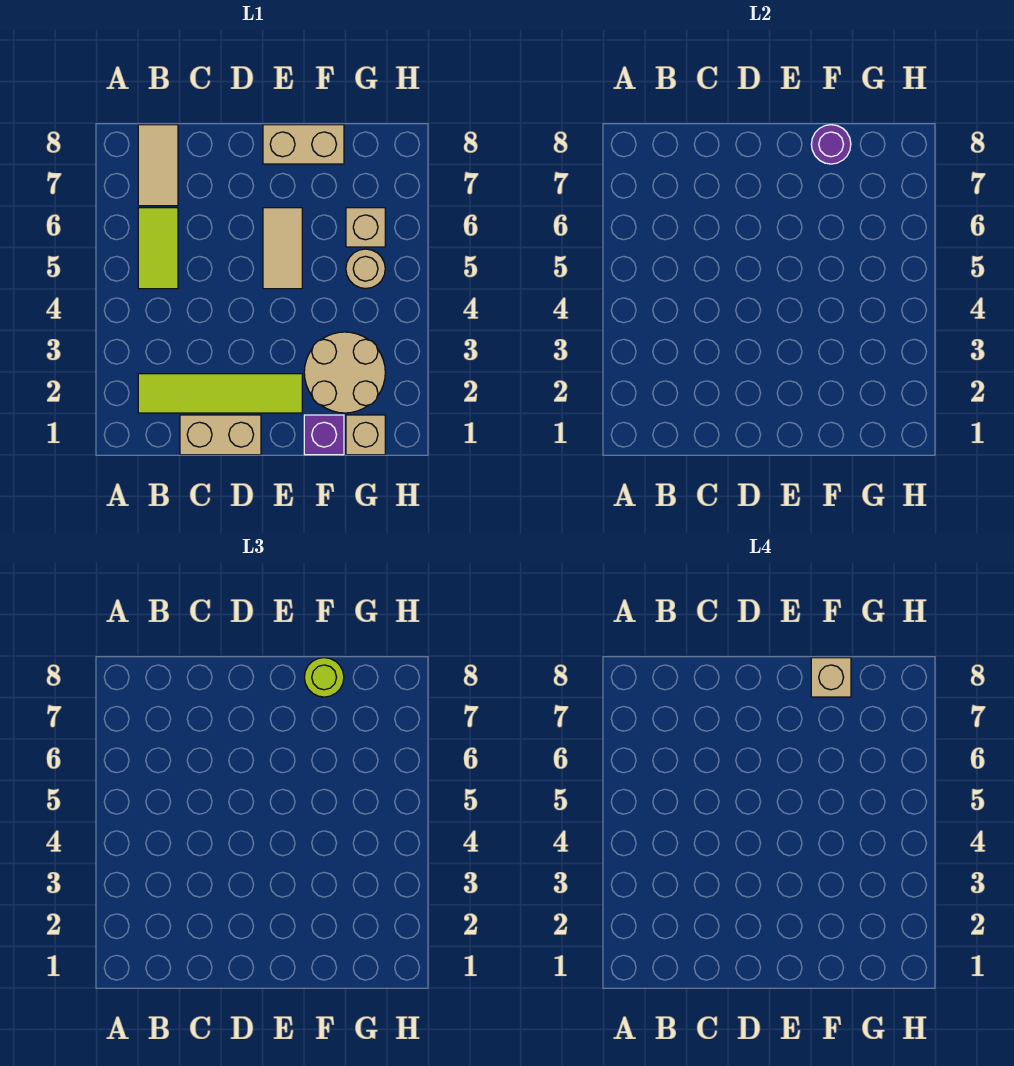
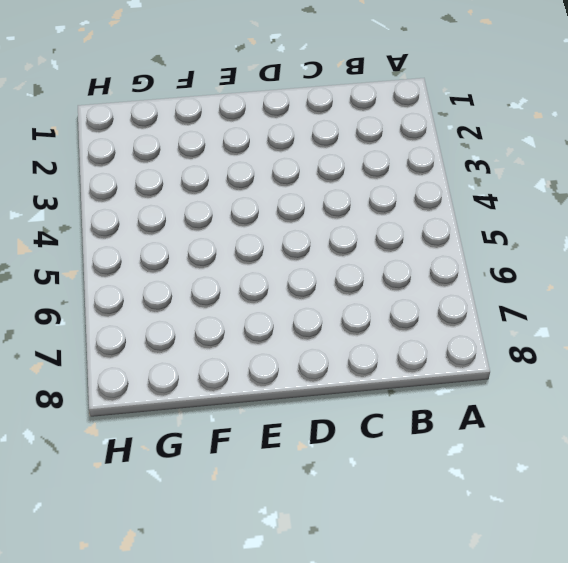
none -> lime 1x4 tile [138,374,302,413]
none -> lime 1x2 tile [138,208,178,289]
none -> tan 1x2 tile [138,125,178,206]

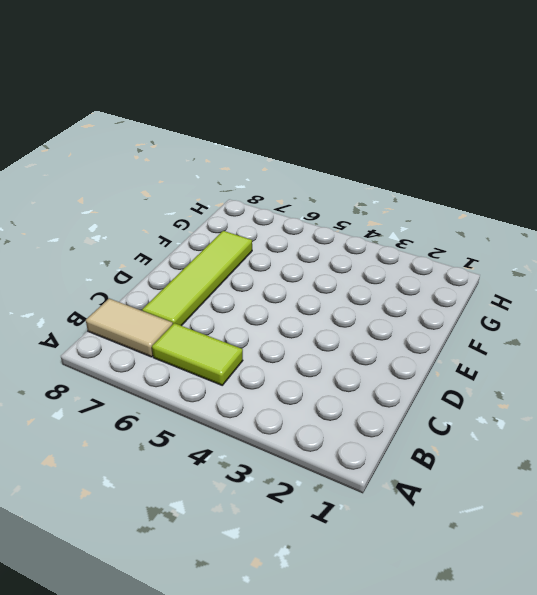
lime 1x4 tile [142,231,252,326] -> lime 1x4 tile moved to [138,374,302,413]
none -> tan 1x2 brick [180,415,261,455]
none -> tan 1x2 tile [263,208,302,289]
none -> tan 1x2 brick [263,125,344,164]

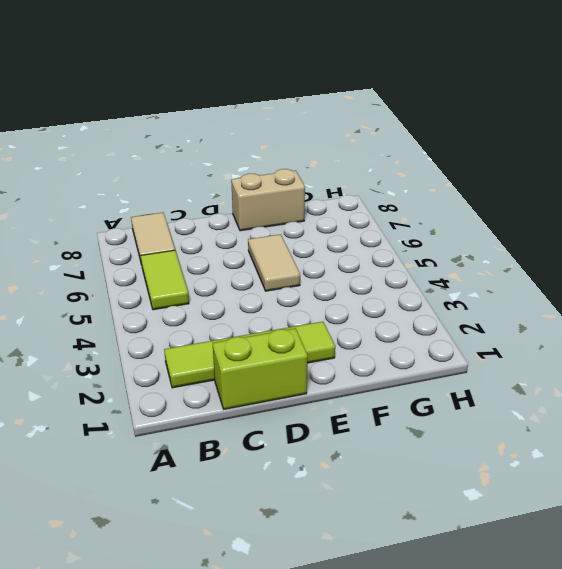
lime 1x2 brick [213,328,308,409] -> tan 1x2 brick [180,415,261,455]
none -> purple 1x1 brick [304,415,344,455]
none -> tan 2x2 round brick [304,332,385,413]
none -> tan 1x1 brick [346,415,385,455]

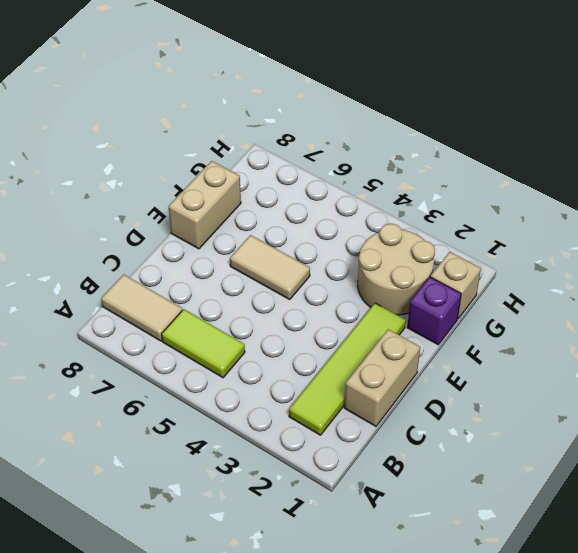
none -> tan 1x1 round brick [346,249,385,289]
none -> tan 1x1 brick [346,208,385,247]
none -> purple 1x1 round brick [811,125,851,164]

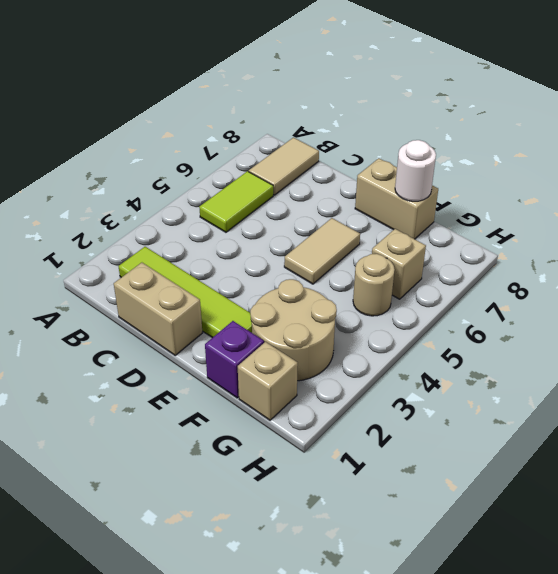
white 1x1 round brick [395,140,436,201] -> purple 1x1 round brick [811,125,851,164]
none -> lime 1x1 round brick [304,658,344,697]
none -> tan 1x1 brick [811,658,851,697]

